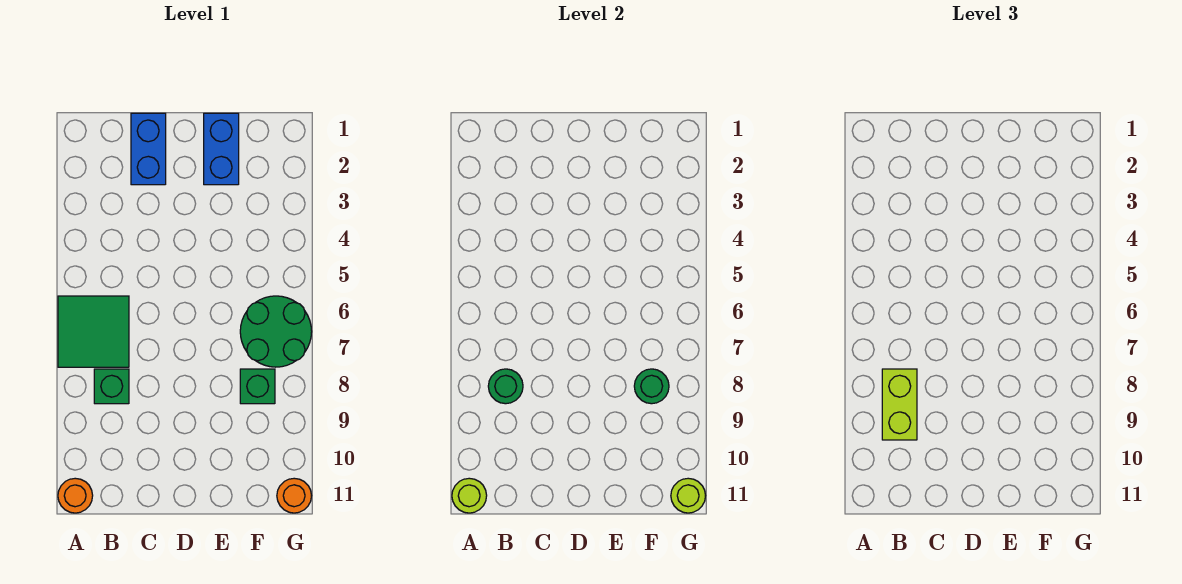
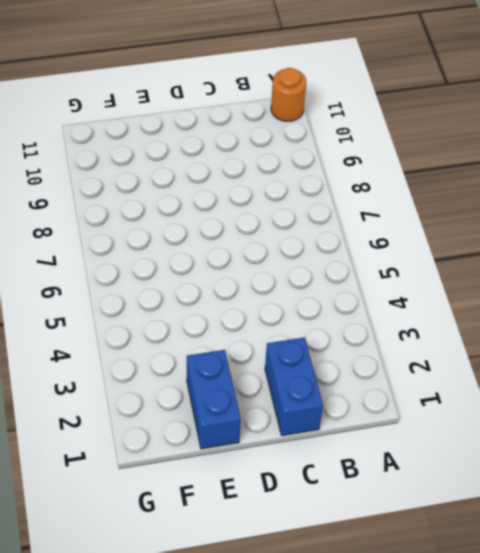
none -> green 2x2 tile [58,296,129,367]
none -> green 1x1 brick [94,369,129,404]
none -> green 2x2 round brick [240,296,312,367]

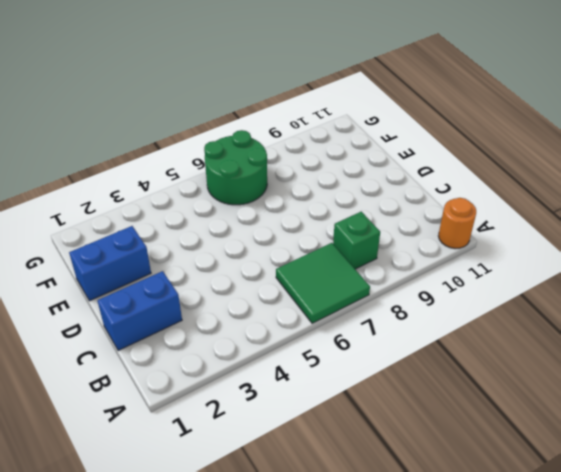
none -> green 1x1 brick [240,369,275,404]
none -> orange 1x1 round brick [277,478,312,513]
none -> lime 1x1 round brick [452,478,487,513]

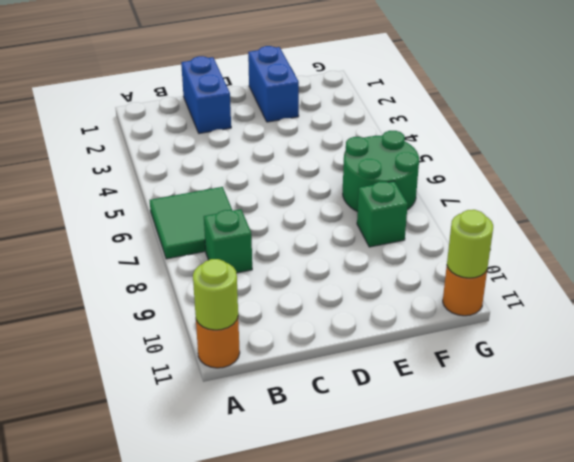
none -> green 1x1 round brick [488,369,523,404]
none -> green 1x1 round brick [634,369,669,404]
none -> lime 1x2 brick [882,369,917,440]

